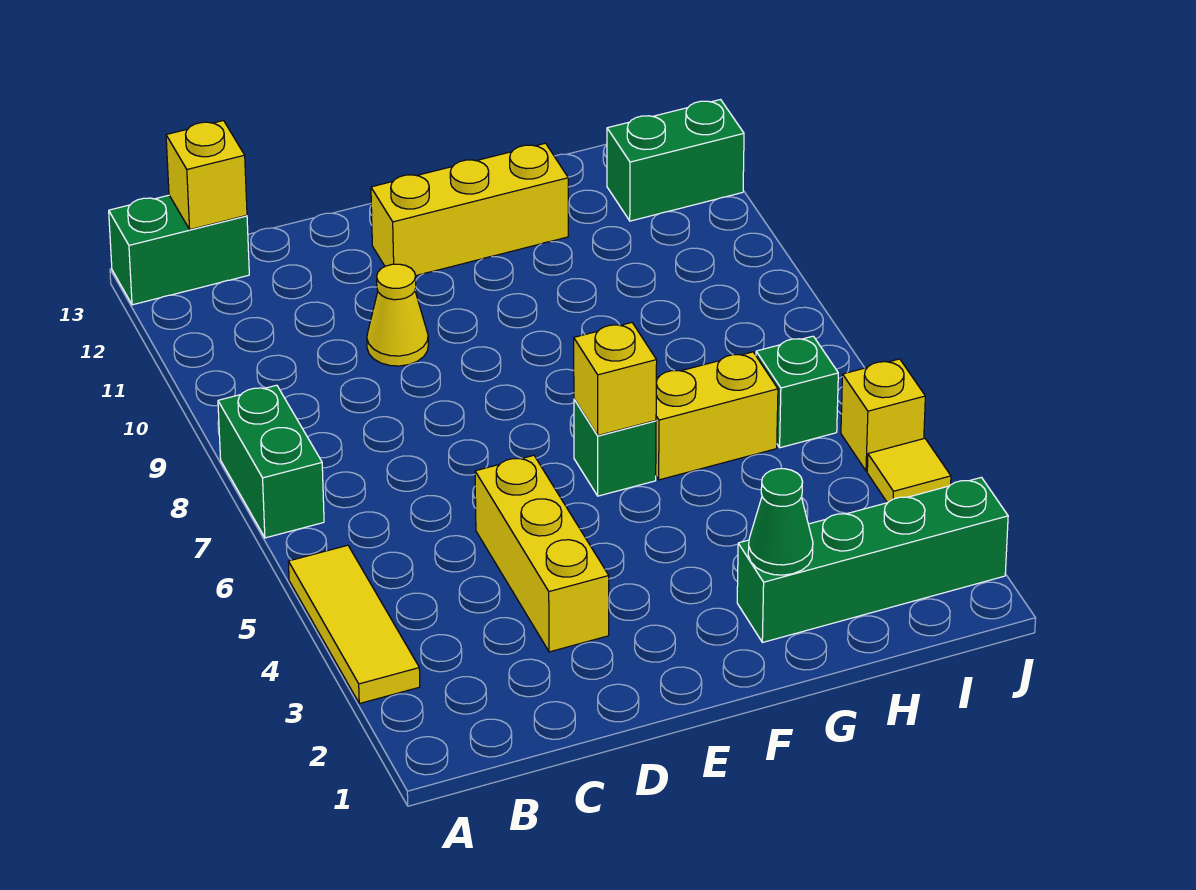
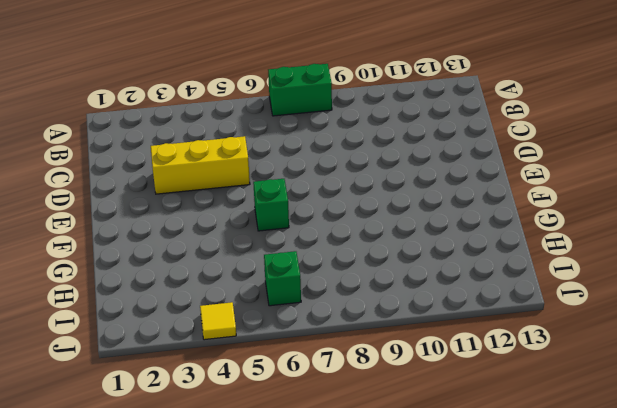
none -> yellow 1x3 tile [288,545,420,704]
none -> green 1x2 brick [109,195,249,305]
none -> yellow 1x1 cone [367,264,428,366]

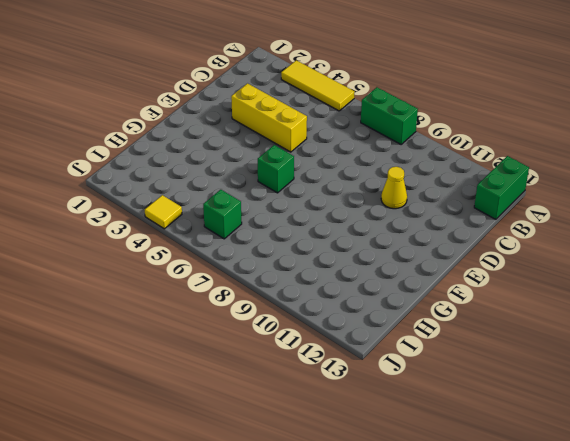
none -> yellow 1x3 brick [371,143,568,276]
none -> green 1x4 brick [737,477,1008,643]
none -> yellow 1x2 brick [656,352,778,480]

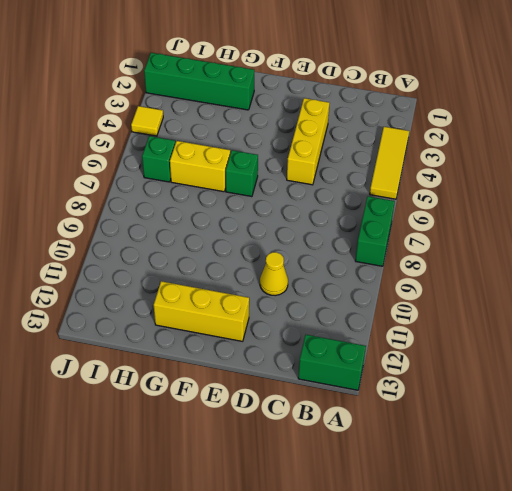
none -> green 1x2 brick [607,100,744,221]
none -> yellow 1x1 brick [841,359,925,471]
none -> yellow 1x1 brick [166,121,247,230]

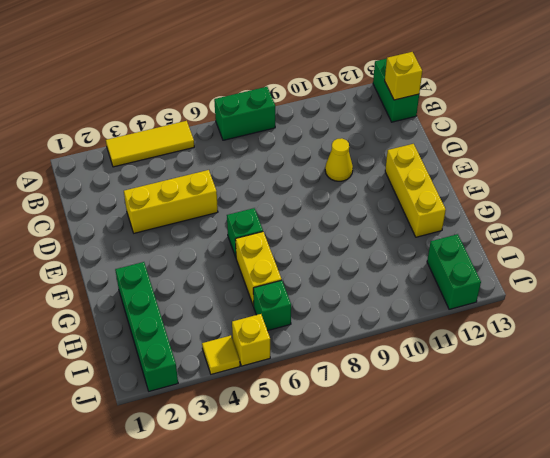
none -> yellow 1x1 brick [574,323,657,436]
none -> green 1x1 cone [748,469,813,575]

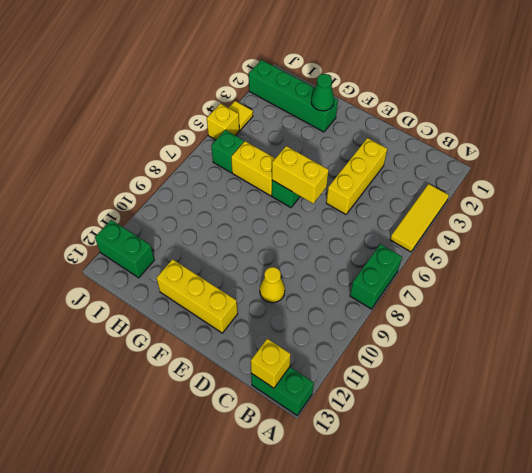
yellow 1x2 brick [272,146,329,203] -> yellow 1x1 brick [574,323,657,436]

